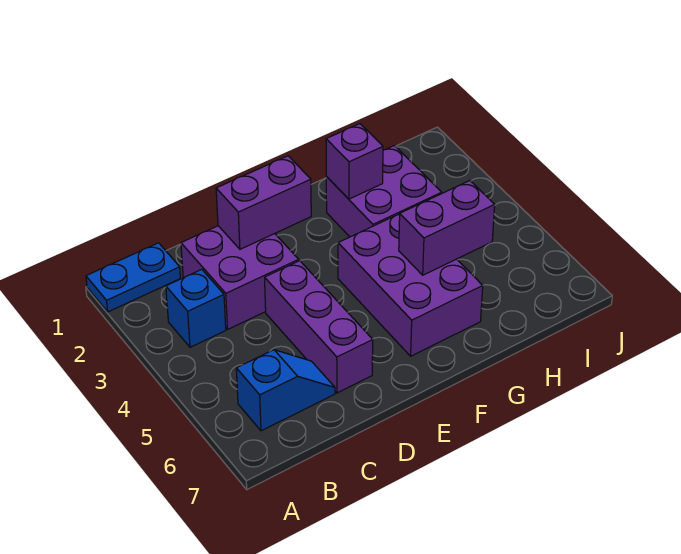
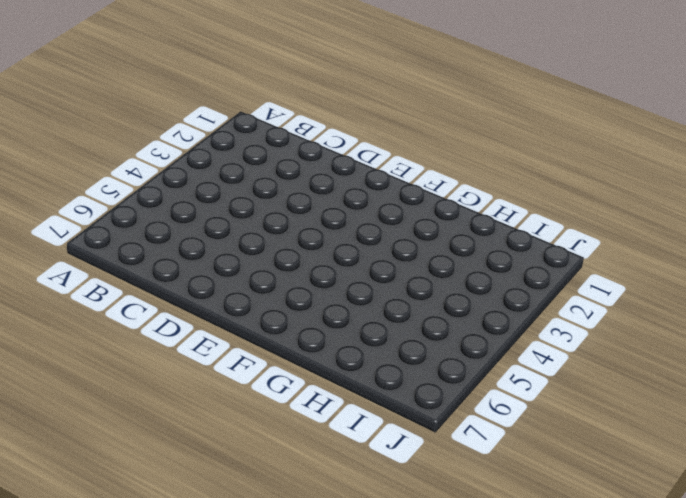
none -> blue 1x2 plate [86,243,180,312]
none -> blue 1x1 brick [166,269,226,347]

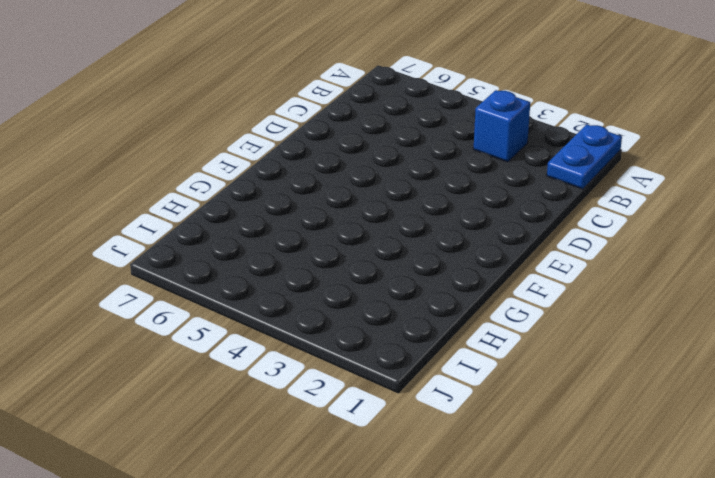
none -> blue 1x2 slope [236,350,335,431]
none -> purple 2x2 brick [181,226,299,329]

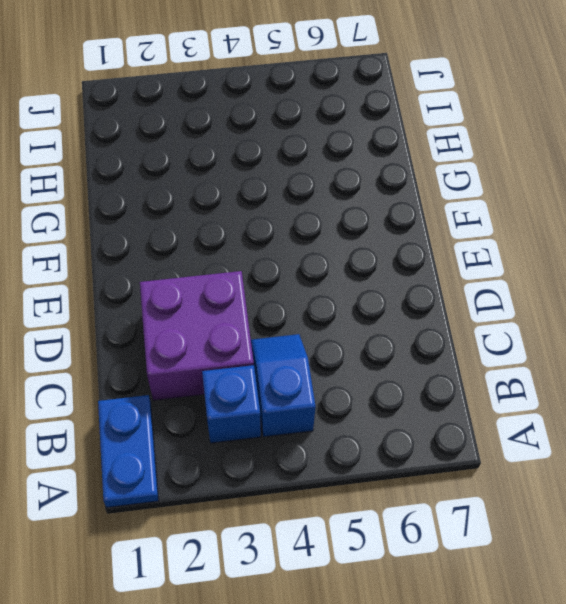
blue 1x2 slope [251,334,316,437] -> blue 1x2 slope moved to [236,350,335,431]
none -> purple 1x3 brick [265,261,373,393]
none -> purple 2x3 brick [338,214,483,356]

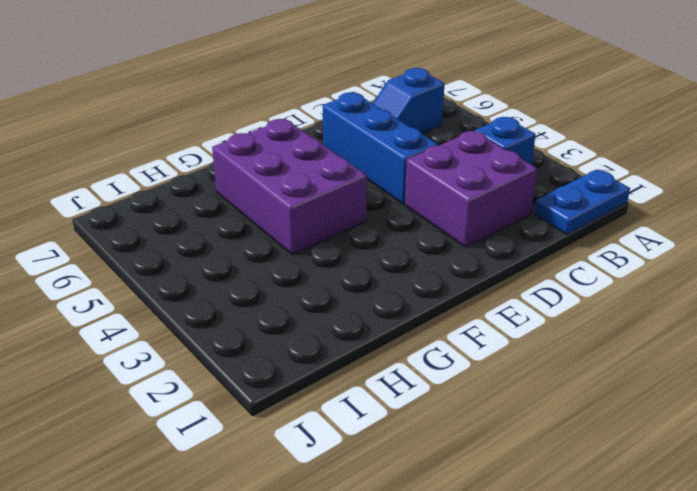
blue 1x3 brick [323,92,438,204] -> purple 1x3 brick [265,261,373,393]
none -> purple 2x2 brick [326,146,442,237]
none -> purple 1x2 brick [216,156,311,249]

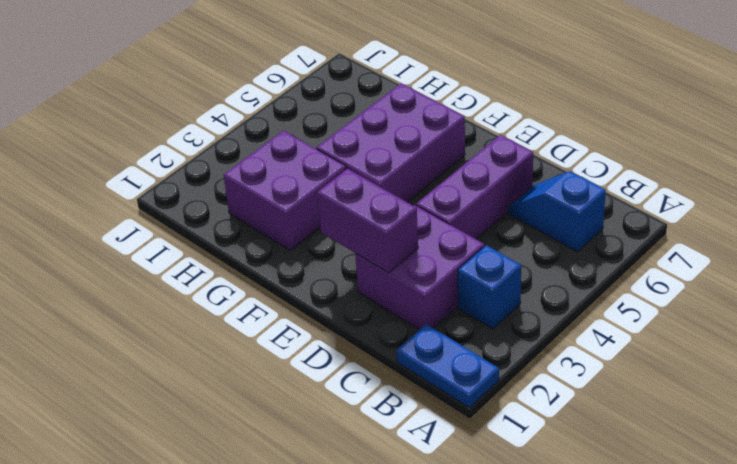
none -> purple 1x1 brick [326,124,383,199]
none -> purple 1x2 brick [399,181,495,275]

